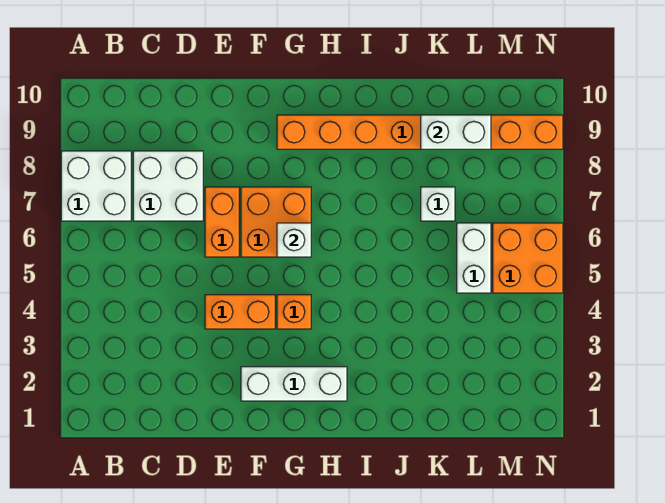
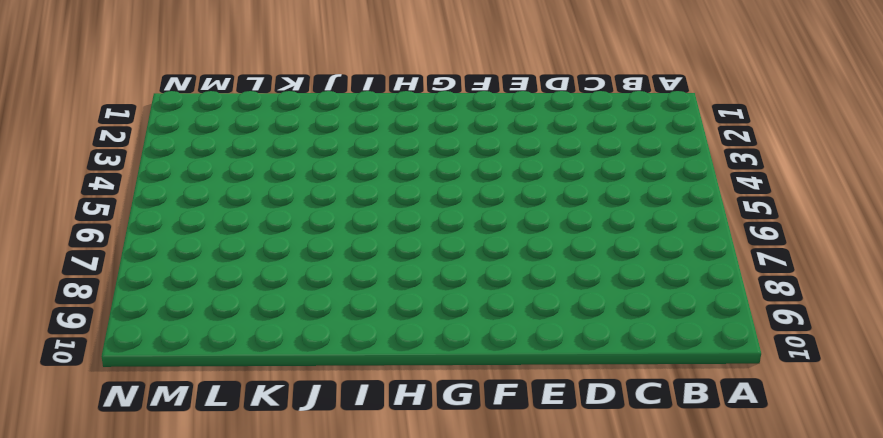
none -> white 2x2 brick [61,151,131,221]
none -> white 2x2 brick [133,151,203,221]
none -> orange 1x2 brick [205,295,275,329]

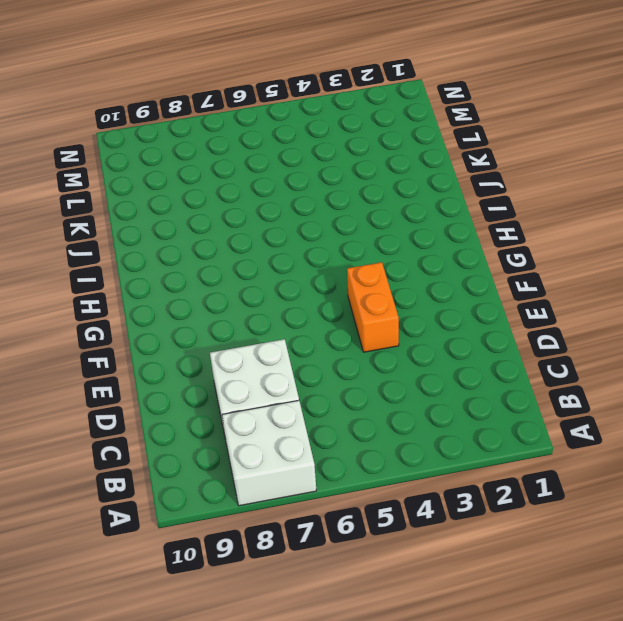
none -> orange 1x2 brick [205,187,239,257]
none -> white 1x3 brick [241,367,347,401]
none -> orange 2x2 brick [241,187,311,257]

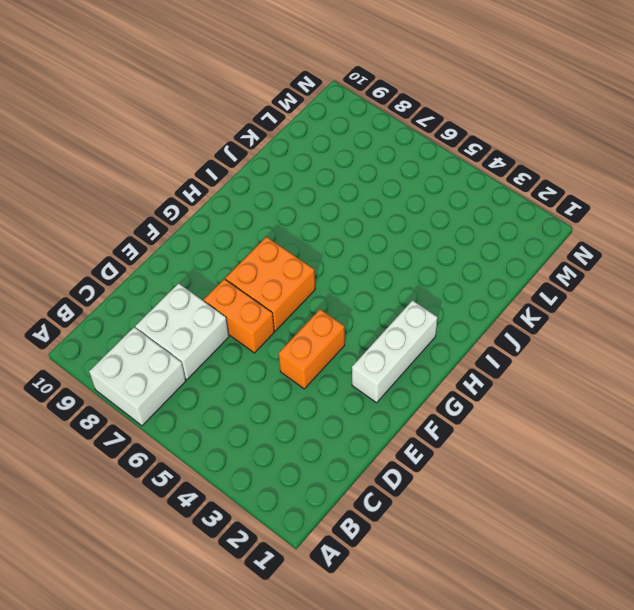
none -> orange 1x1 brick [277,295,311,329]
none -> orange 1x8 brick [277,115,563,149]
none -> white 1x1 brick [421,187,455,221]

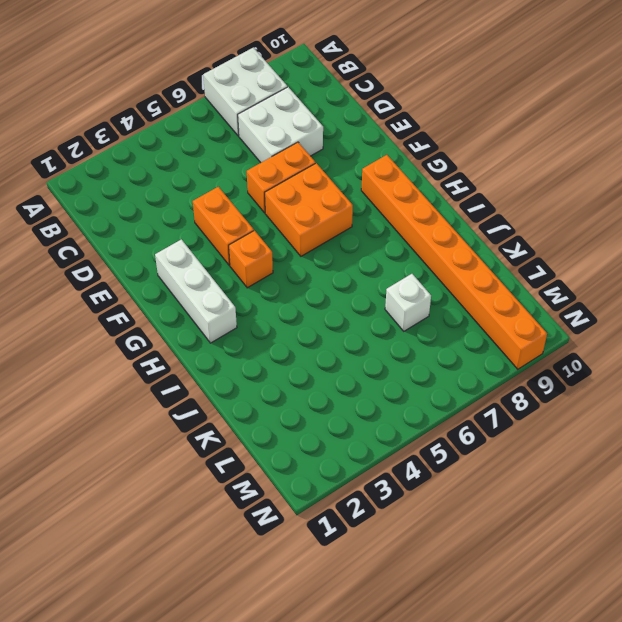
none -> white 1x2 brick [457,223,491,293]
none -> orange 2x2 brick [493,223,563,293]
none -> white 1x1 brick [277,223,311,257]

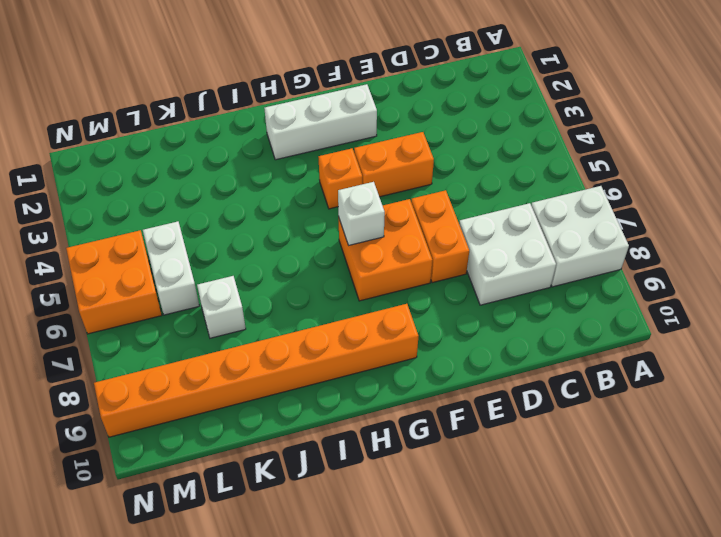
none -> white 1x2 brick [421,115,491,149]

